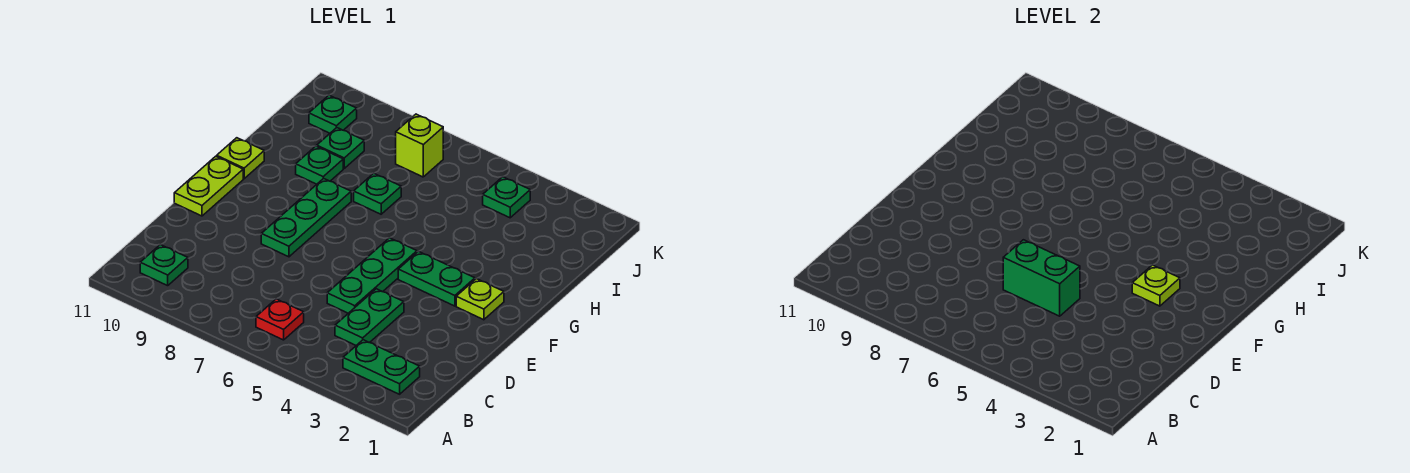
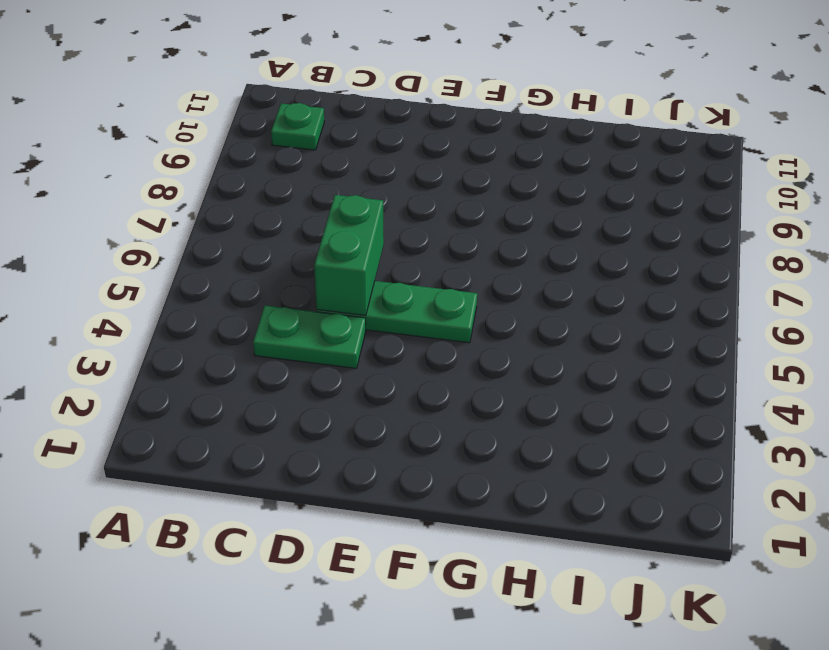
none -> green 1x2 plate [343,340,420,394]
none -> red 1x1 plate [256,299,304,340]
none -> green 1x3 plate [261,178,351,257]

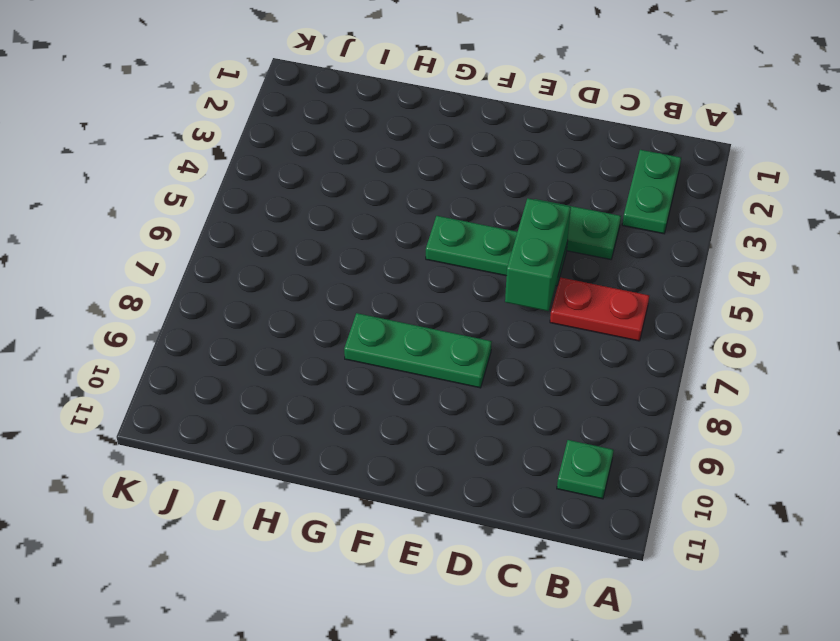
red 1x2 plate [550,277,649,341] -> red 1x1 plate [256,299,304,340]
none -> lime 1x2 plate [174,156,243,216]
none -> lime 1x1 plate [456,279,504,320]
none -> green 1x2 plate [398,251,475,306]

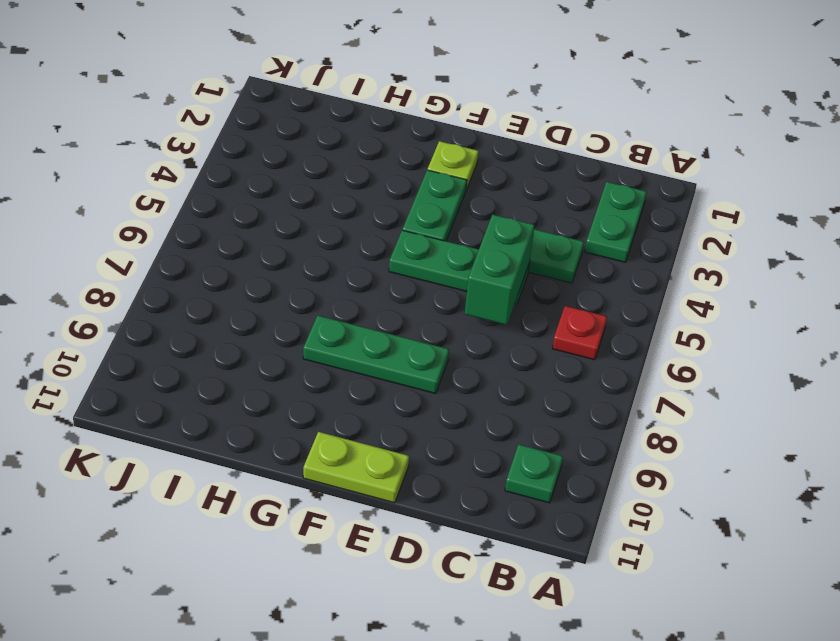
none -> lime 1x1 plate [217,138,264,179]
none -> green 1x1 plate [354,173,401,214]
none -> green 1x1 plate [296,146,343,184]

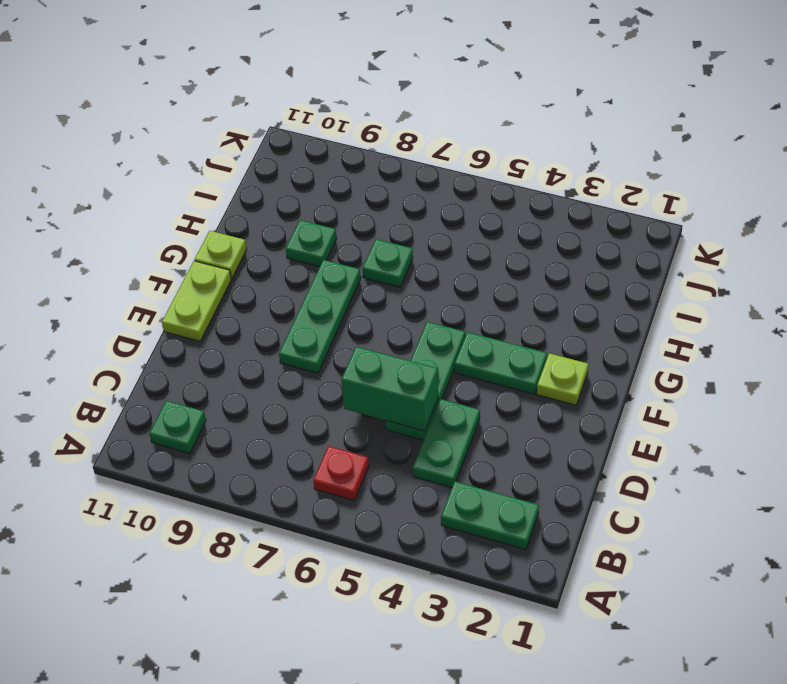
none -> green 1x1 plate [317,128,364,168]
none -> green 1x1 plate [483,177,530,218]
none -> lime 1x1 brick [396,114,443,177]

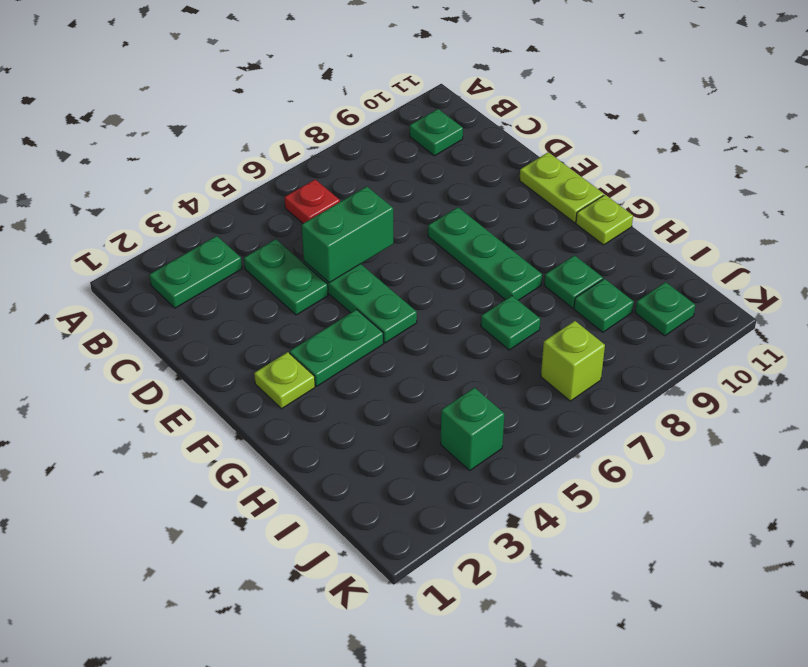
green 1x1 brick [441,388,504,470] -> green 1x1 plate [483,177,530,218]
none -> lime 1x1 plate [1132,265,1180,306]

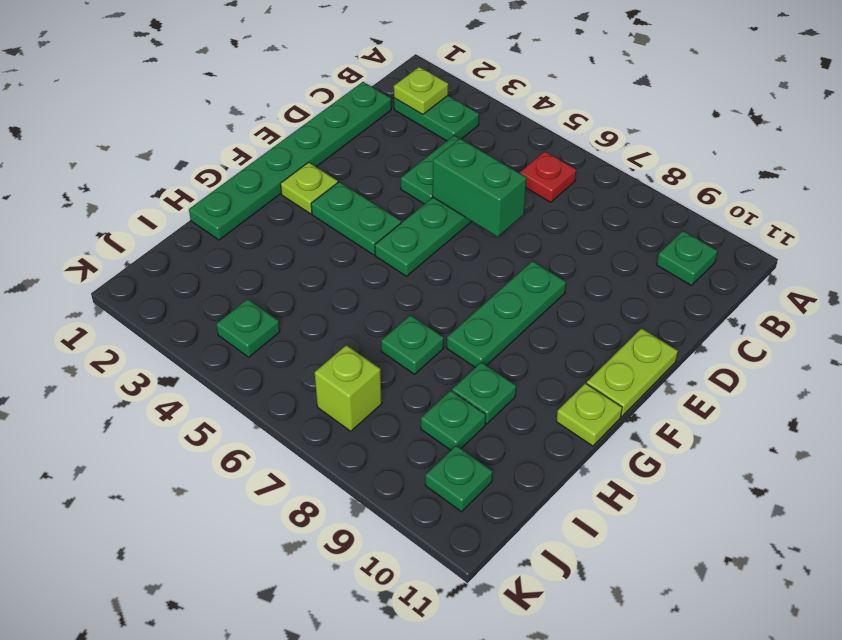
lime 1x1 plate [394,67,448,114] -> lime 1x1 plate moved to [1132,265,1180,306]
green 1x6 plate [189,82,391,240] -> none

